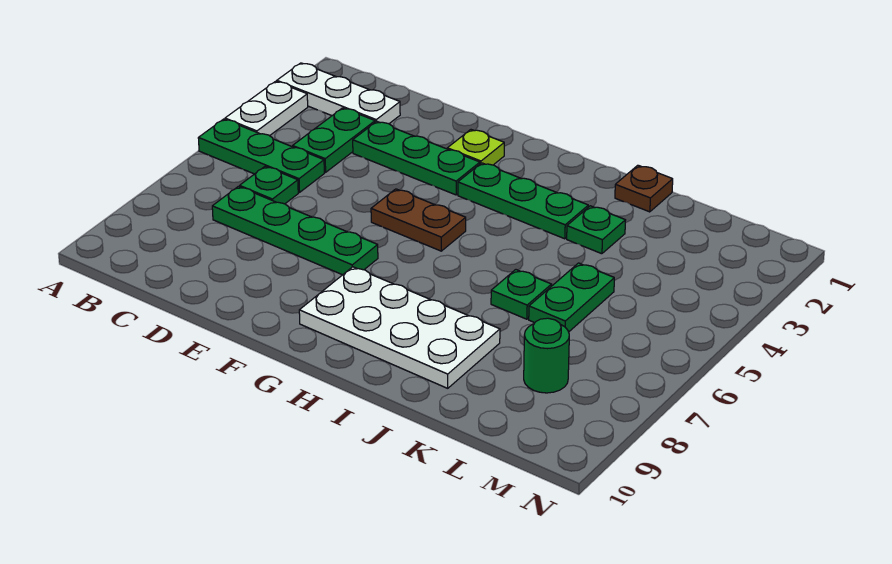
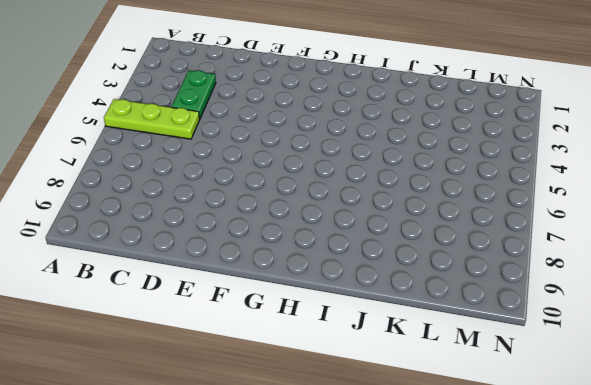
lime 1x3 plate [104,99,200,139] -> green 1x3 plate [198,119,324,193]
none -> white 1x3 plate [277,63,400,124]
none -> white 1x2 plate [225,81,308,136]
none -> green 1x1 plate [240,166,298,204]

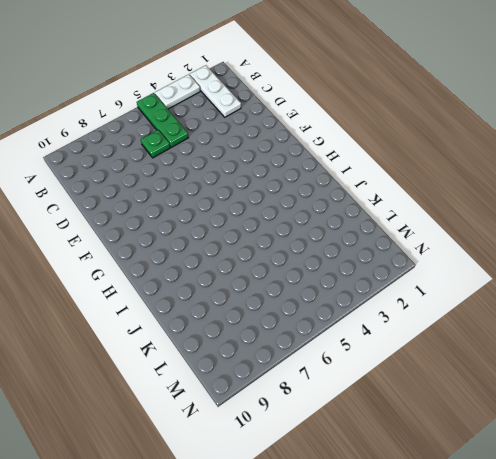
none -> green 1x2 plate [293,108,375,172]
none -> green 1x4 plate [212,186,378,275]
none -> green 1x3 plate [353,121,480,195]

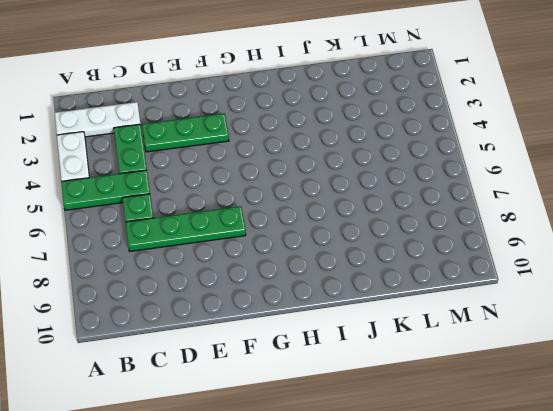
none -> lime 1x1 plate [447,130,504,165]
none -> brown 1x2 plate [371,189,466,251]
none -> green 1x3 plate [458,163,588,239]

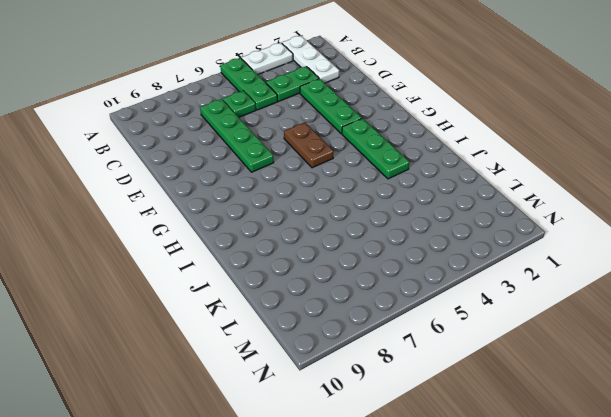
none -> lime 1x1 plate [447,130,504,165]
none -> white 2x4 plate [299,267,500,388]
none -> brown 1x1 plate [615,165,673,212]

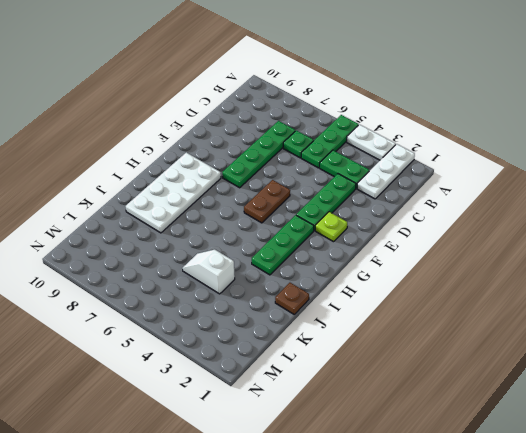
white 1x2 slope [183,250,235,294] -> green 1x2 plate [529,263,614,332]
none -> green 1x1 plate [567,206,626,254]
none -> green 1x1 plate [491,270,552,319]
none -> green 1x1 round brick [524,318,569,393]

